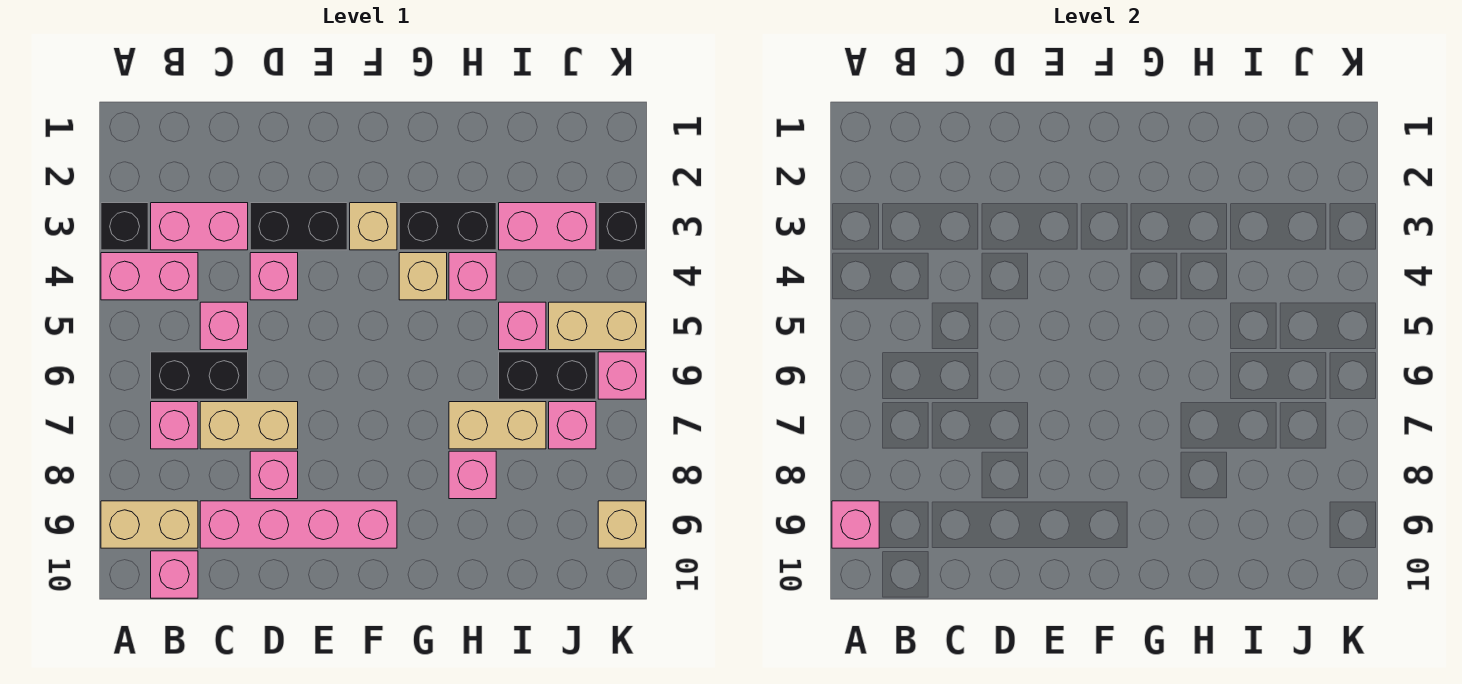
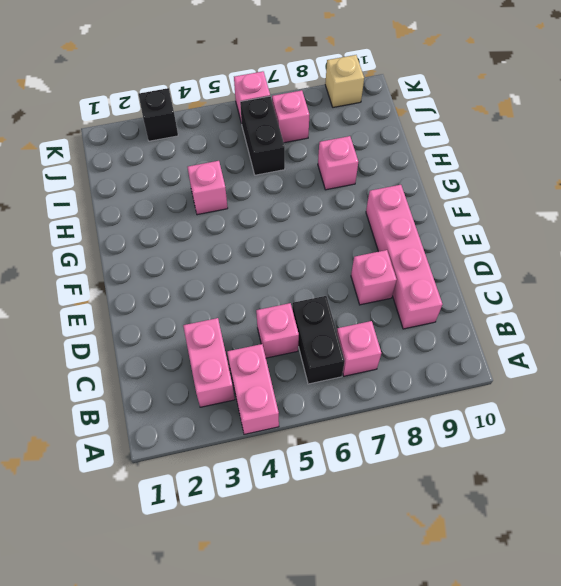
none -> black 1x1 brick [101,203,148,250]
none -> tan 1x2 brick [101,501,198,548]
none -> pink 1x1 brick [151,551,198,598]

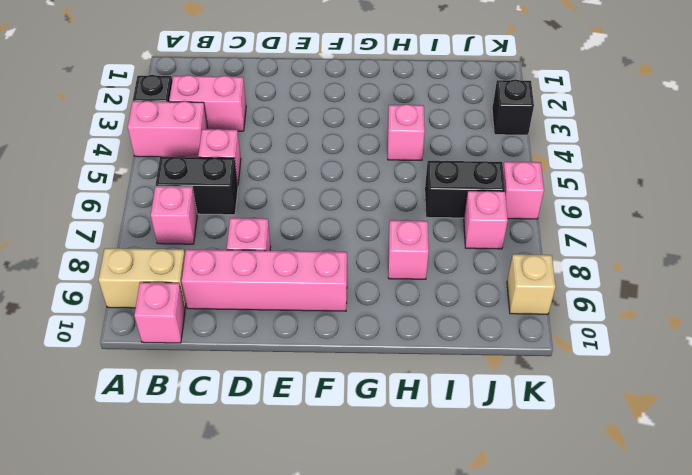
none -> tan 1x2 brick [200,402,298,449]
none -> black 1x2 brick [250,203,347,250]
none -> pink 1x1 brick [250,253,298,300]

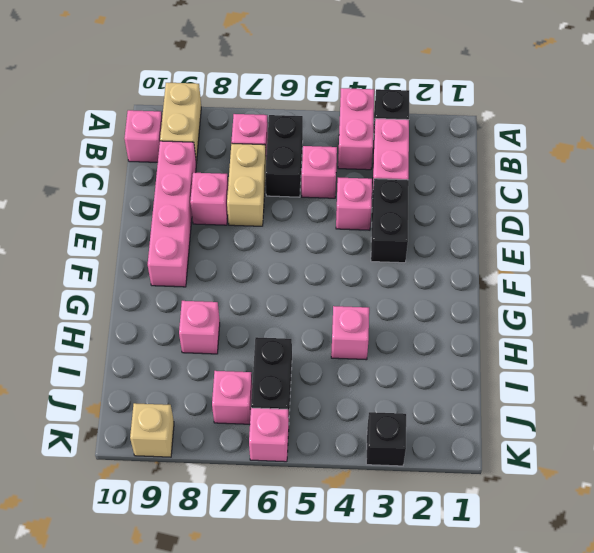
none -> tan 1x1 brick [350,203,397,250]
none -> black 1x2 brick [399,203,496,250]
none -> tan 1x1 brick [399,253,447,300]

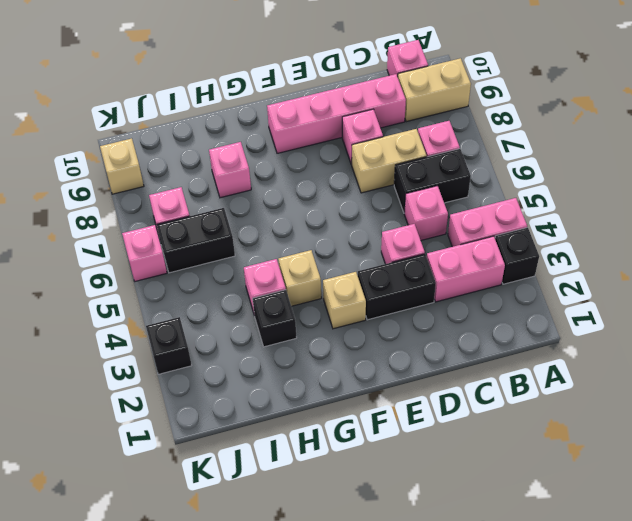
black 1x1 brick [253,290,297,347] -> black 1x2 brick [399,203,496,250]
none -> tan 1x2 brick [449,402,546,449]
none -> pink 1x2 brick [499,203,596,250]
none -> pink 1x1 brick [499,302,546,350]

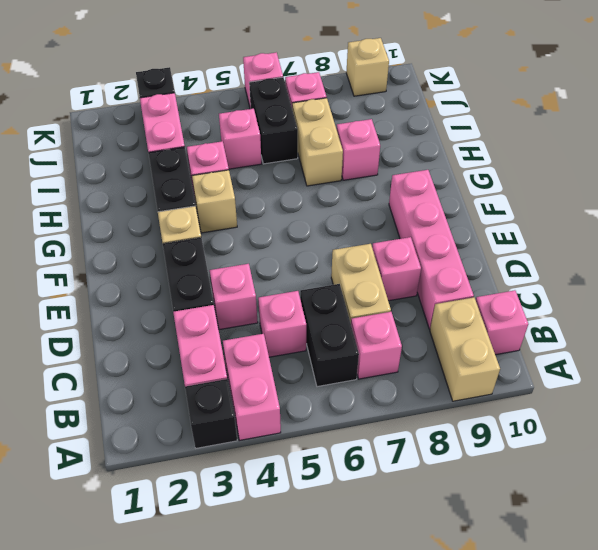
none -> tan 1x2 brick [549,302,646,350]
none -> pink 1x1 brick [832,501,879,548]

